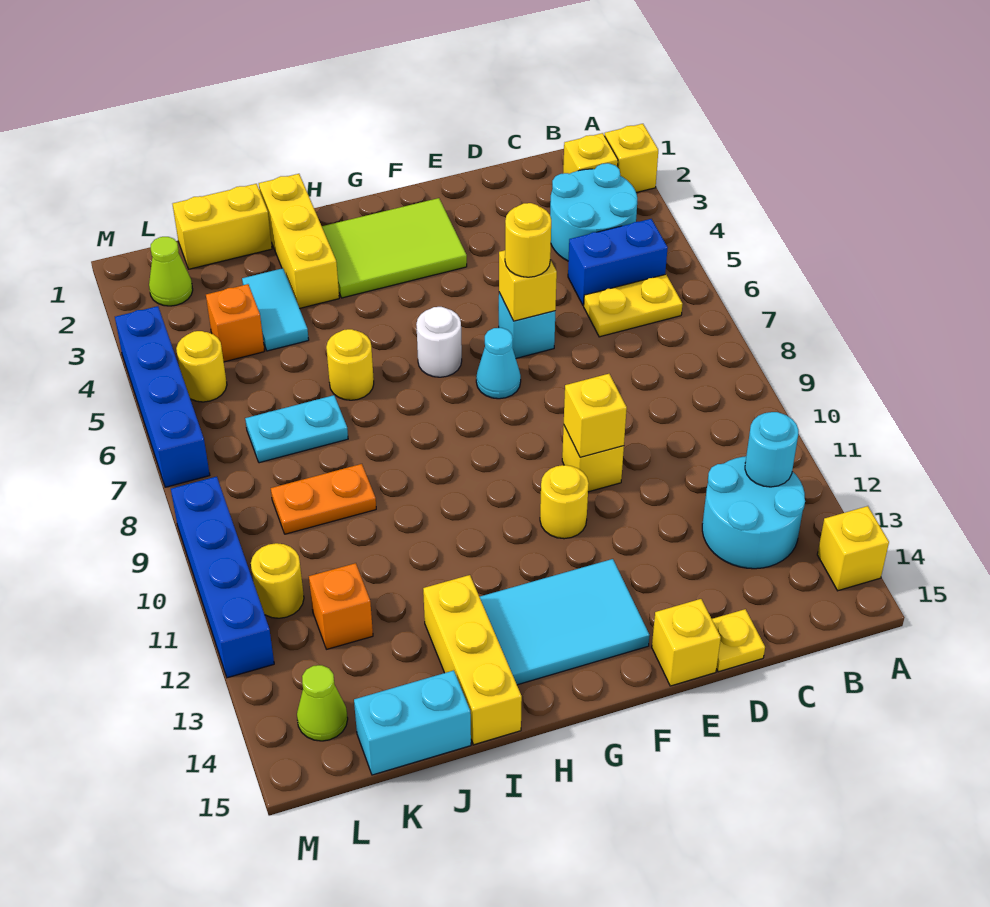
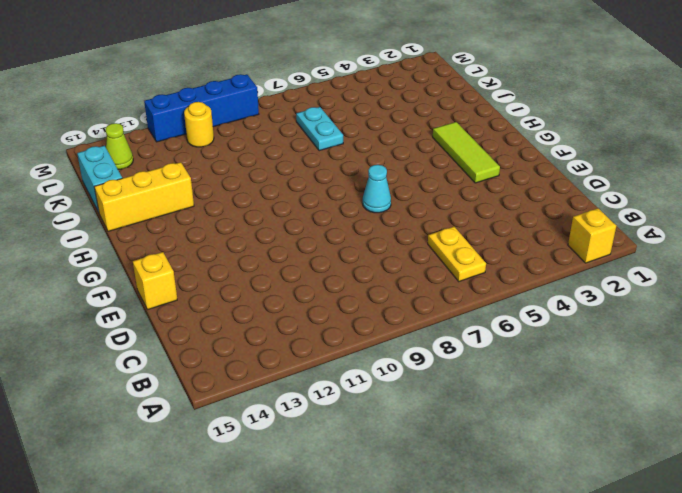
lime 1x3 tile [433,122,500,183] -> lime 2x3 tile [322,198,467,298]
none -> yellow 1x1 brick [817,506,889,591]
none -> yellow 1x1 brick [563,133,618,174]
none -> cyan 2x2 round brick [550,163,637,261]
none -> blue 1x2 brick [568,219,668,306]

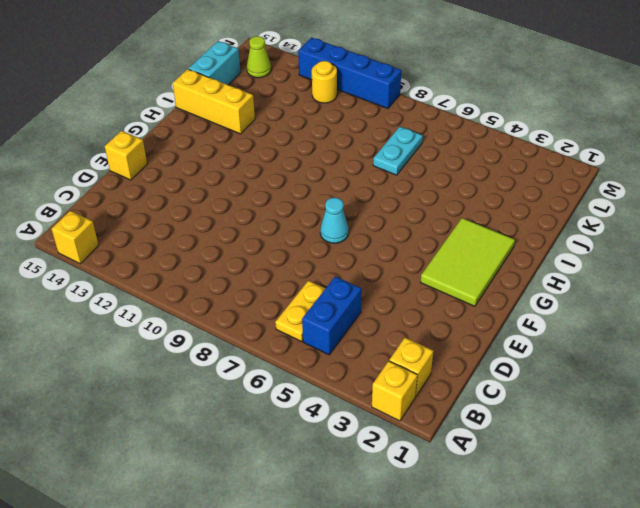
none -> cyan 2x2 round brick [550,163,637,261]
none -> cyan 2x2 round brick [702,456,805,569]
none -> yellow 1x1 plate [712,609,765,672]
none -> cyan 1x1 brick [499,293,555,358]

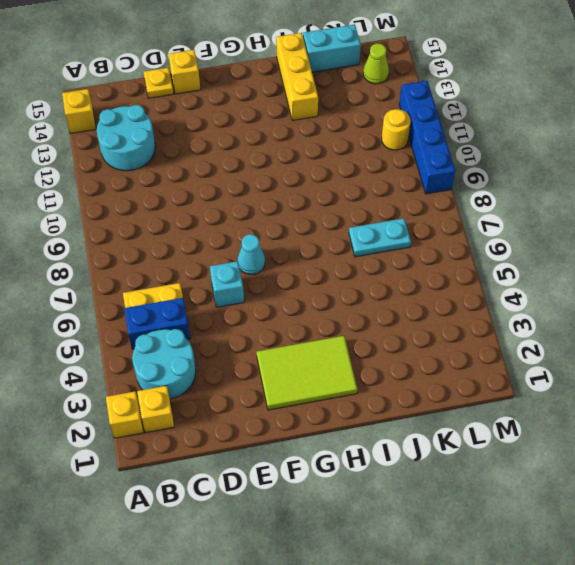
none -> yellow 1x1 brick [562,426,624,492]
none -> yellow 1x1 round brick [540,465,589,539]
none -> cyan 2x3 tile [480,559,650,685]
none -> white 1x1 round brick [416,307,462,377]

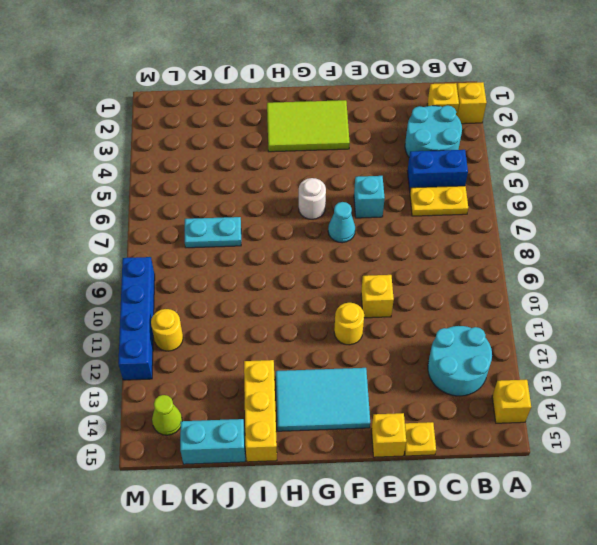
none -> yellow 1x3 brick [259,174,339,308]
none -> yellow 1x1 round brick [326,329,374,400]
none -> yellow 1x2 brick [173,184,272,269]
none -> cyan 1x2 tile [242,268,309,351]

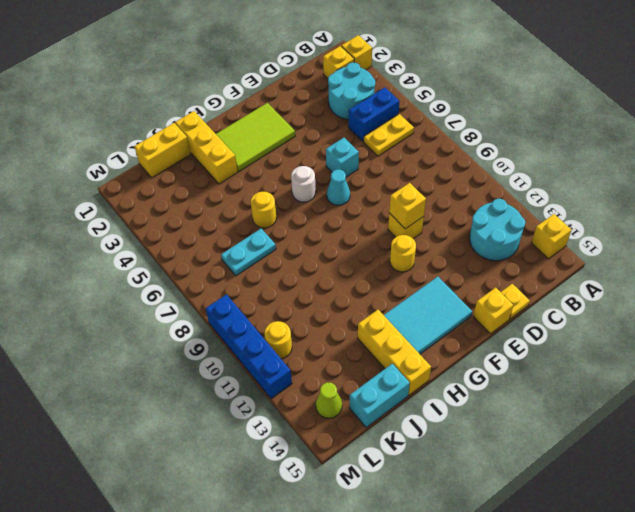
none -> cyan 1x2 tile [242,268,309,351]
none -> orange 1x2 plate [271,464,376,534]
none -> orange 1x1 brick [206,284,264,362]
none -> orange 1x1 brick [309,563,373,649]

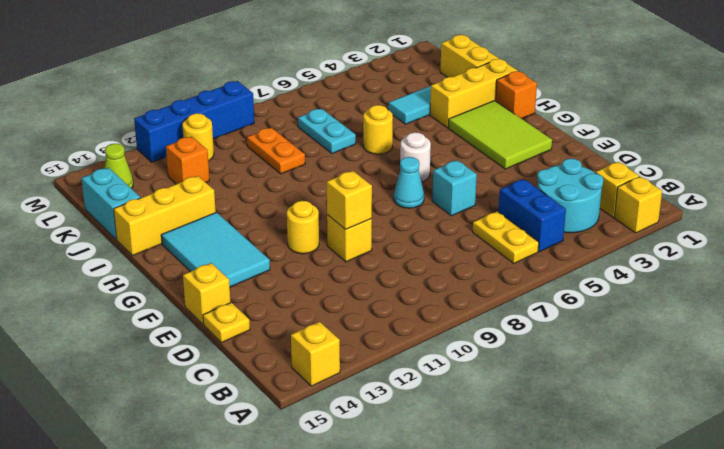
orange 1x1 brick [496,71,537,119] -> orange 1x1 brick moved to [206,284,264,362]
none -> cyan 2x2 round brick [702,456,805,569]
none -> lime 1x1 cone [149,237,193,306]
none -> yellow 1x1 round brick [176,331,227,402]
none -> blue 1x4 brick [115,306,210,487]

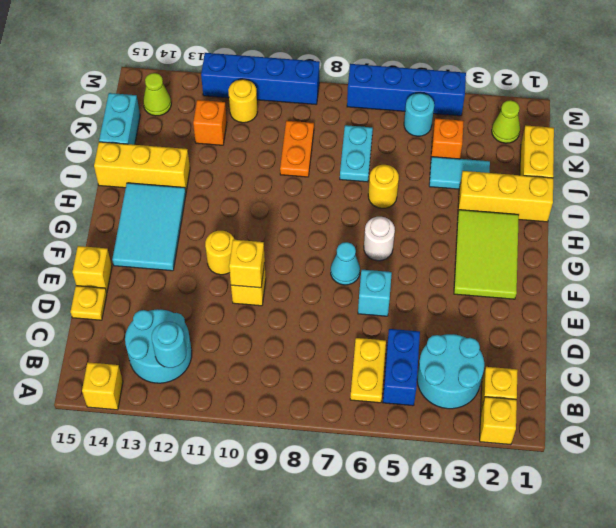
cyan 1x1 round brick [404,93,434,136] -> yellow 1x1 round brick [176,331,227,402]
none -> yellow 1x1 brick [499,250,557,321]
none -> yellow 1x1 round brick [505,203,551,277]

